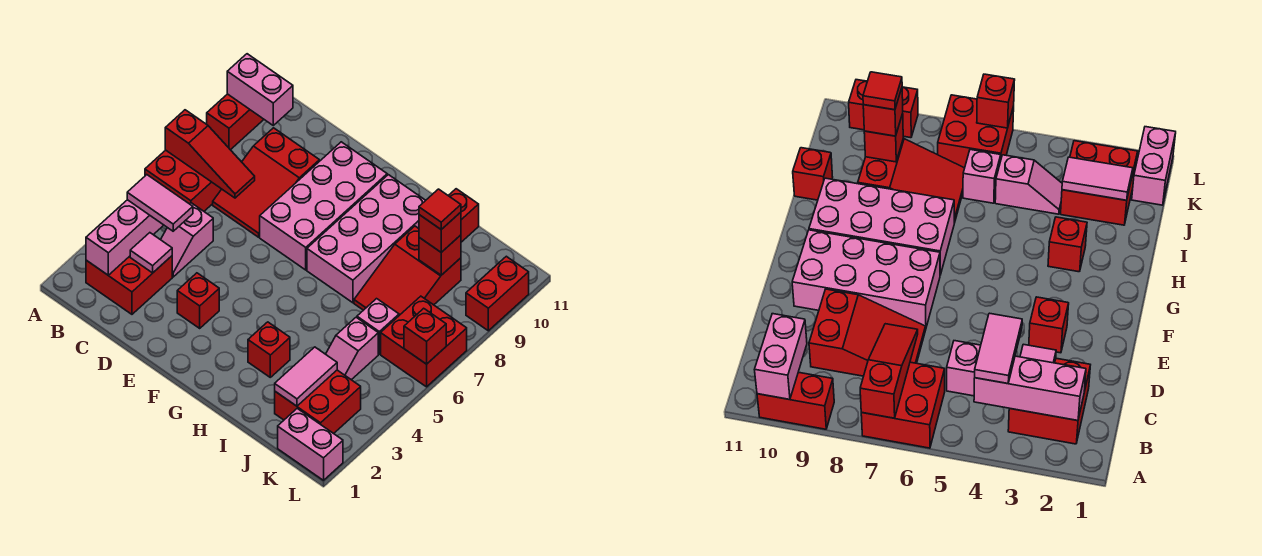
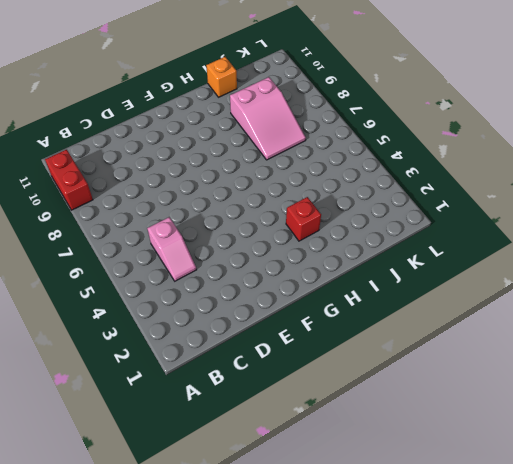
pink 2x3 slope [230,77,306,160] -> red 2x3 slope [354,226,461,315]
orange 1x1 brick [206,57,237,97] -> red 1x1 brick [448,189,479,242]
none -> red 2x2 brick [145,150,221,211]
none -> red 2x2 brick [86,256,172,314]
none -> red 2x3 slope [213,128,319,237]

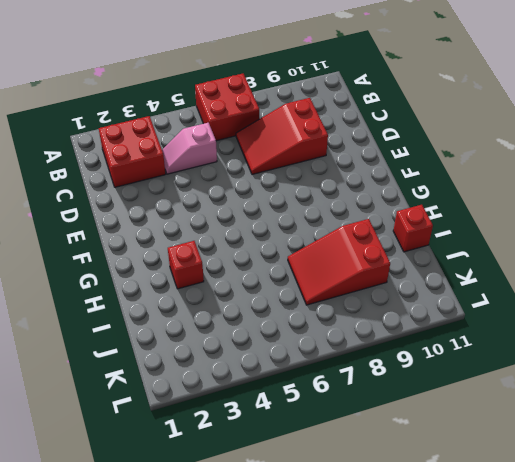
none -> red 1x2 brick [207,94,264,150]
none -> red 1x1 brick [177,273,219,328]
none -> pink 2x4 brick [260,142,387,270]

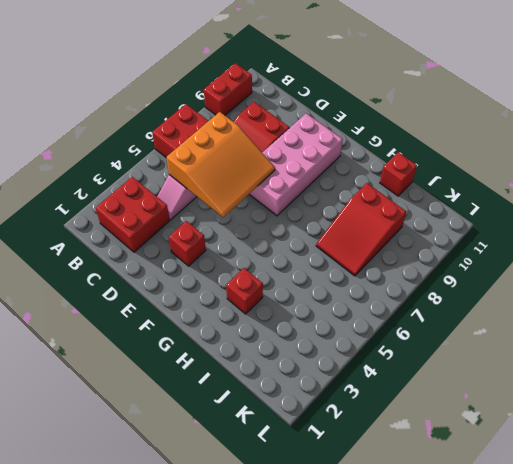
orange 3x3 slope [166,112,275,217] -> red 1x3 slope [165,110,255,198]
none -> pink 2x4 brick [307,175,426,303]
none -> red 2x2 brick [275,370,361,434]
none -> pink 1x2 slope [326,317,378,380]

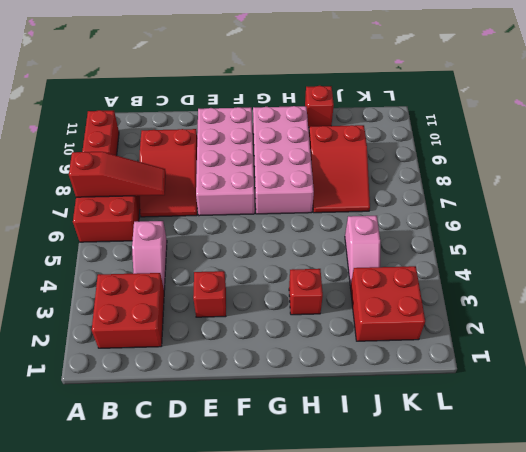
none -> pink 1x1 brick [357,299,399,354]
none -> pink 1x2 brick [278,409,343,480]
none -> red 2x2 brick [381,296,467,387]

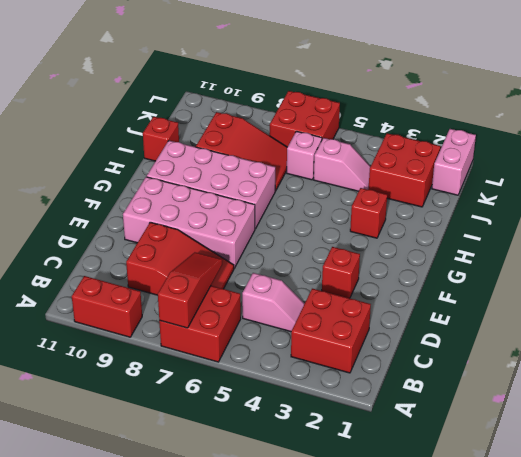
none -> red 1x2 brick [466,256,529,331]
none -> pink 1x2 brick [227,54,293,125]
none -> pink 1x3 brick [86,200,164,275]

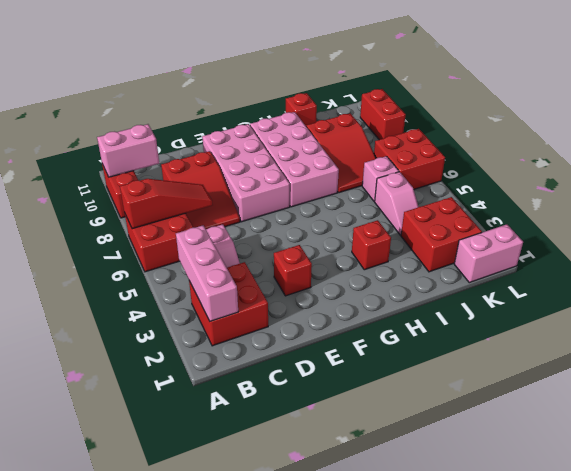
none -> pink 1x1 tile [130,233,172,273]
none -> pink 1x2 tile [275,347,337,406]
none -> red 1x1 brick [419,235,461,275]

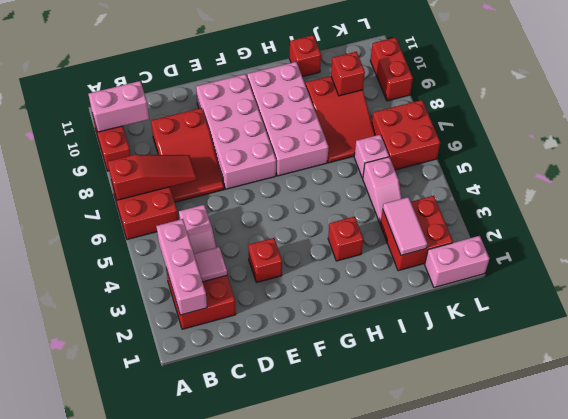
none -> red 1x1 brick [404,308,446,364]
none -> pink 1x2 tile [127,175,193,231]
none -> red 1x1 brick [419,212,461,252]

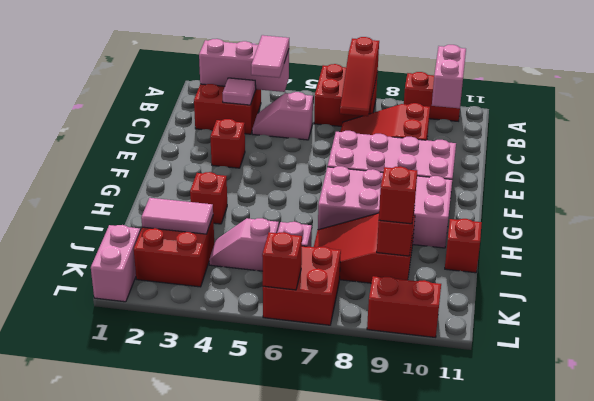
none -> red 1x1 tile [419,189,461,229]

